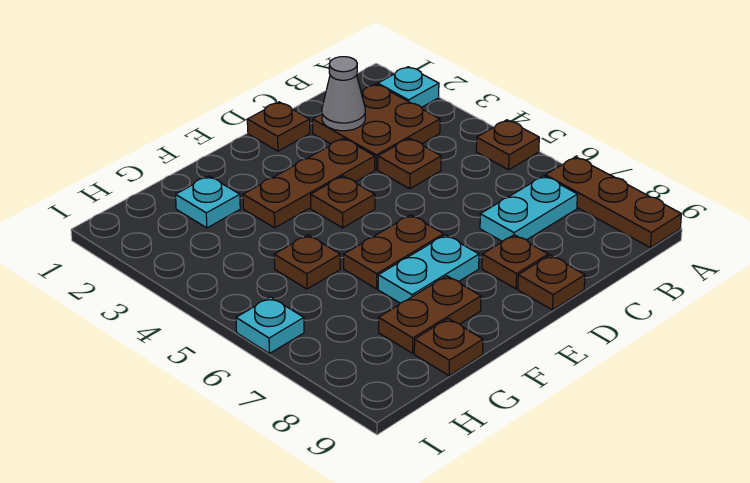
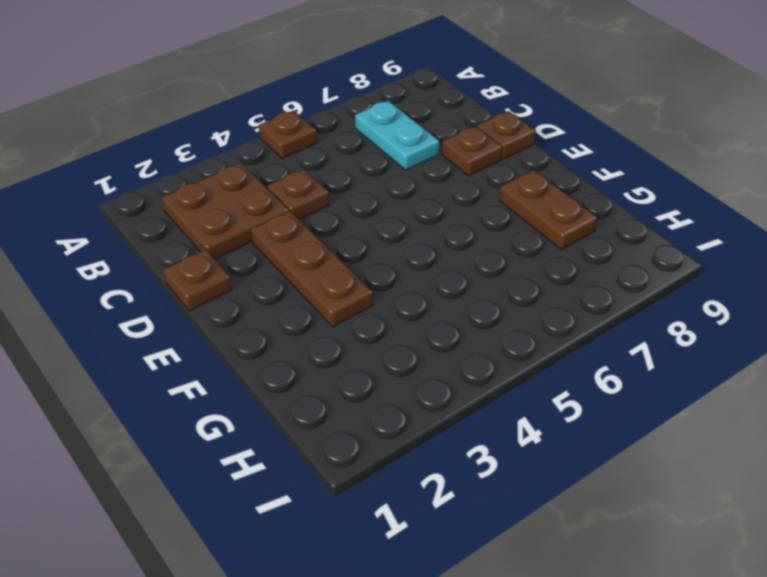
none -> cyan 1x1 plate [378,67,439,107]
none -> brown 1x3 plate [545,157,681,248]
none -> brown 1x1 plate [311,176,375,228]

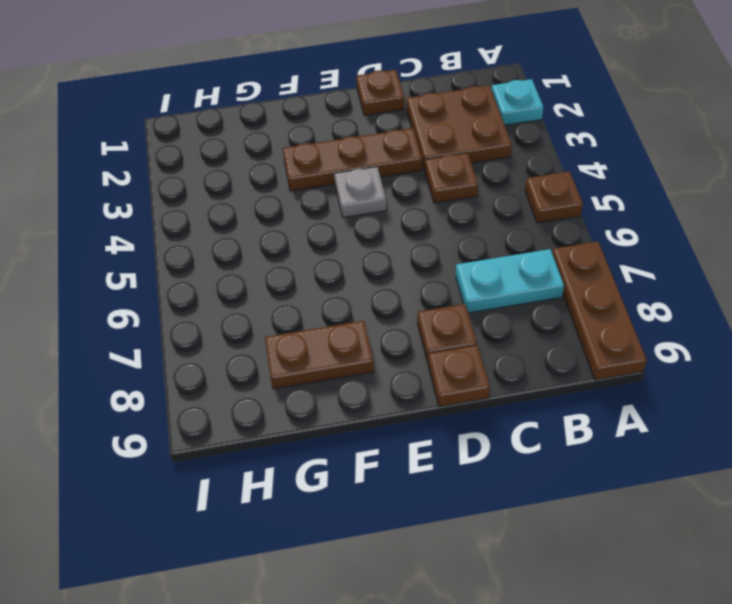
grey 1x1 plate [334,167,386,217] -> brown 1x1 plate [311,176,375,228]
none -> brown 1x2 plate [344,215,444,289]
none -> cyan 1x2 plate [378,235,479,303]
none -> cyan 1x1 plate [176,176,240,228]

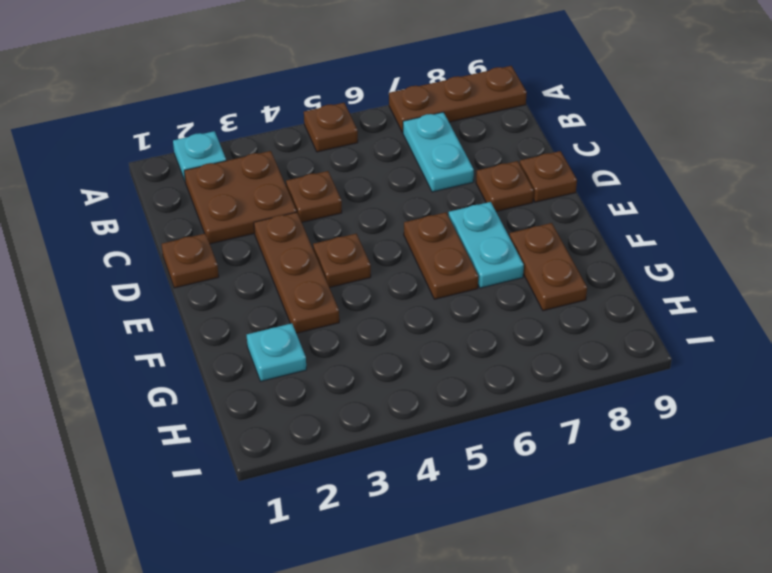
none -> brown 1x1 plate [274,235,340,289]
none -> brown 1x1 plate [414,319,483,376]
none -> cyan 1x1 plate [236,297,304,354]

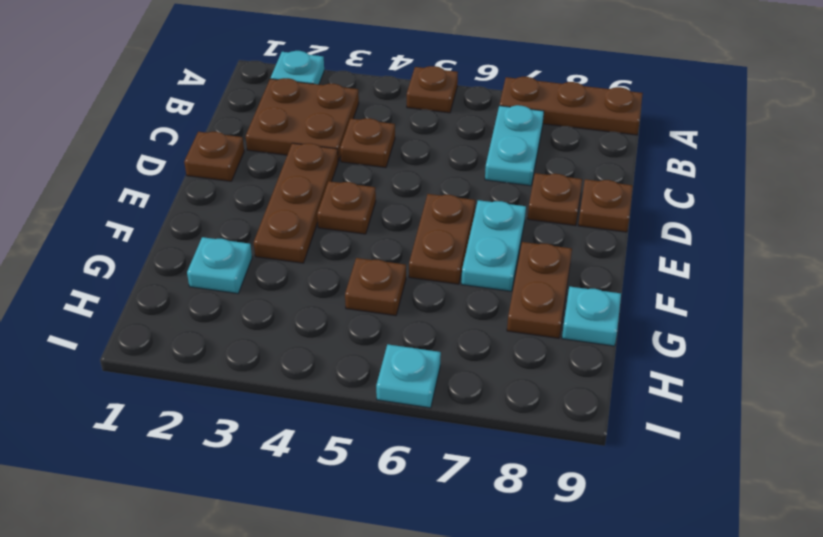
cyan 1x1 plate [562,287,621,346] -> brown 1x1 plate [414,319,483,376]
none -> grey 1x1 cone [322,57,365,131]

